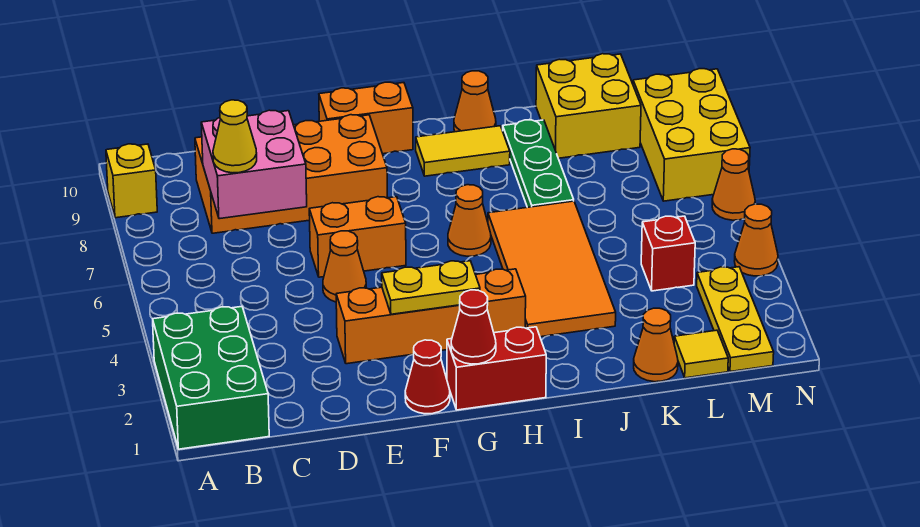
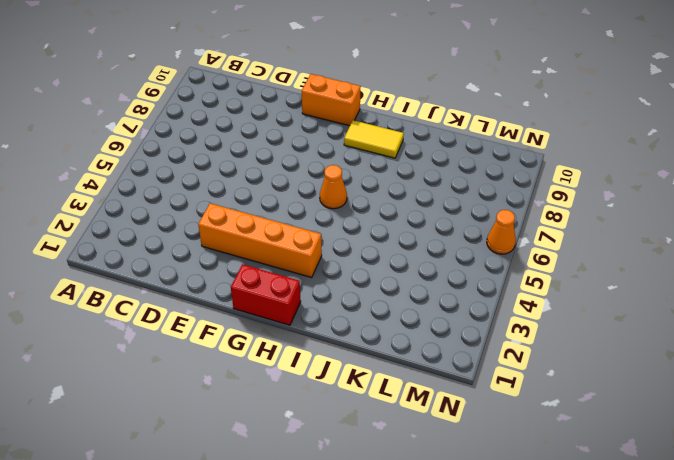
none -> green 2x3 brick [153,307,269,449]
none -> yellow 1x1 brick [106,144,157,218]
none -> orange 2x4 brick [195,115,387,233]

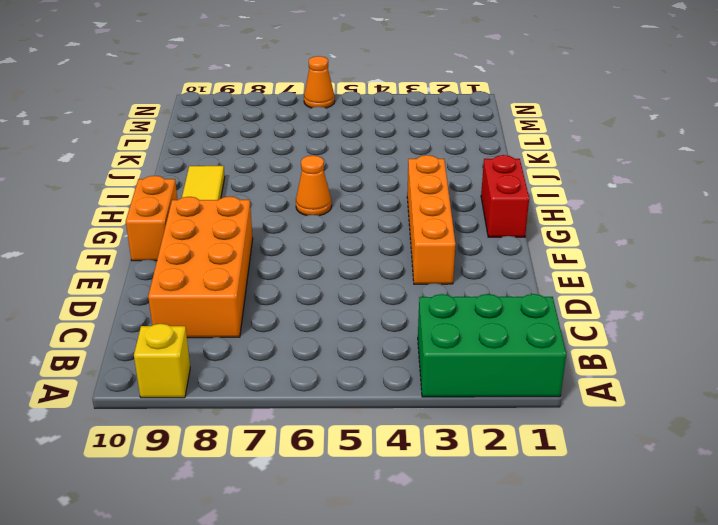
none -> orange 1x1 cone [323,231,366,302]
none -> orange 1x2 brick [309,197,406,277]
none -> red 1x1 cone [405,340,450,414]

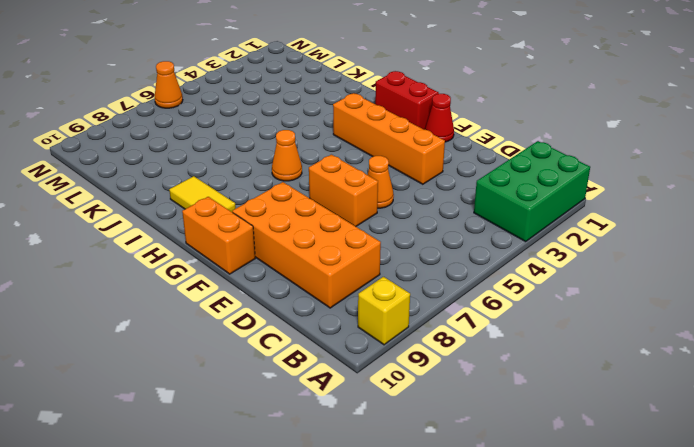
none -> orange 2x4 tile [488,201,616,337]
none -> orange 1x1 cone [454,71,496,132]
none -> green 1x3 plate [503,120,574,207]

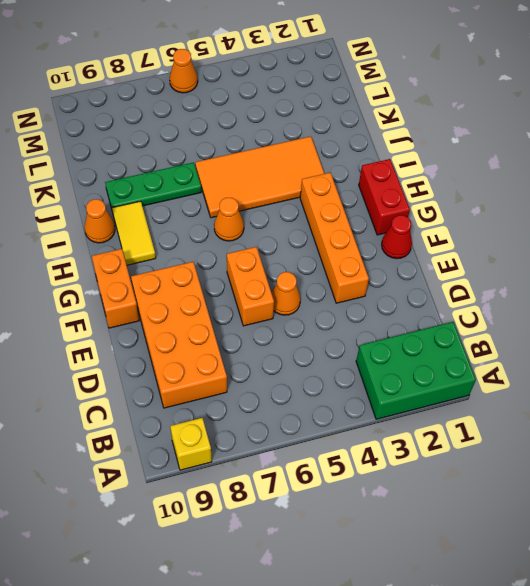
none -> orange 1x1 cone [634,308,678,382]
none -> yellow 2x2 brick [536,54,641,158]
none -> yellow 1x1 tile [674,330,728,378]

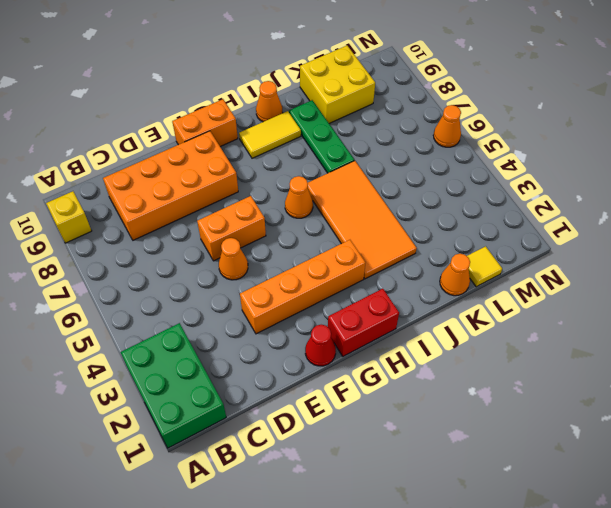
none -> red 1x1 brick [641,216,695,291]
none -> yellow 1x3 plate [697,267,774,372]
none -> yellow 2x3 brick [633,69,750,201]

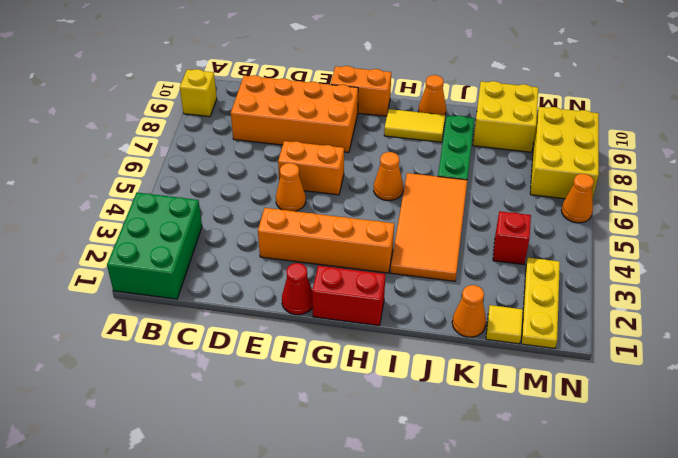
none -> orange 1x1 cone [735,204,778,276]
none -> pink 2x2 brick [201,110,307,219]
none -> yellow 1x2 plate [382,261,480,314]

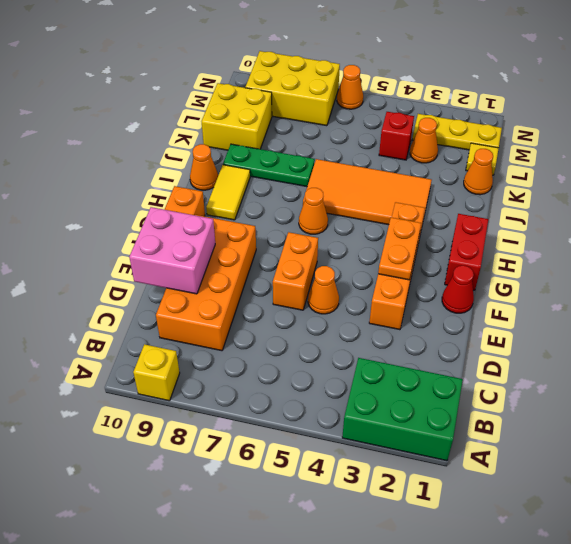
pink 2x2 brick [129,207,215,294] -> pink 2x2 brick moved to [201,110,307,219]
orange 1x2 plate [378,217,421,280] -> yellow 1x2 plate [382,261,480,314]
orange 1x1 cone [410,118,438,163] -> orange 1x1 cone moved to [735,204,778,276]
none -> red 1x1 cone [451,290,496,364]
none -> yellow 1x1 cone [213,100,257,173]

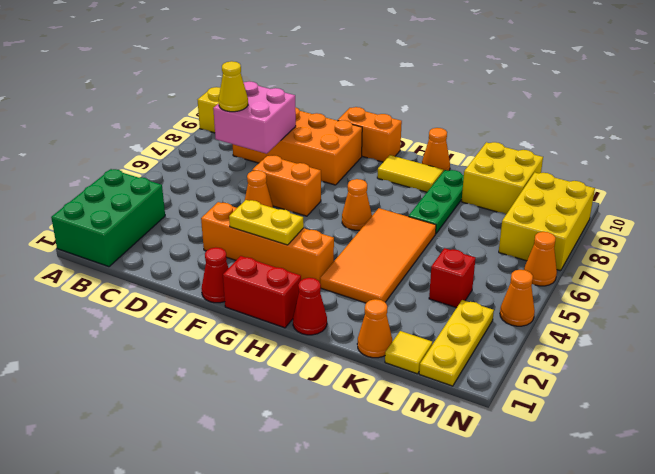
red 1x1 cone [293,278,327,335] -> red 1x1 cone moved to [451,290,496,364]

